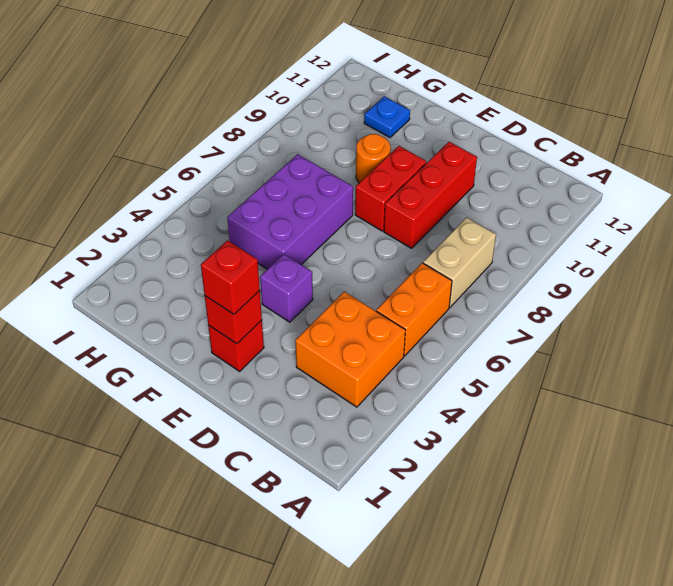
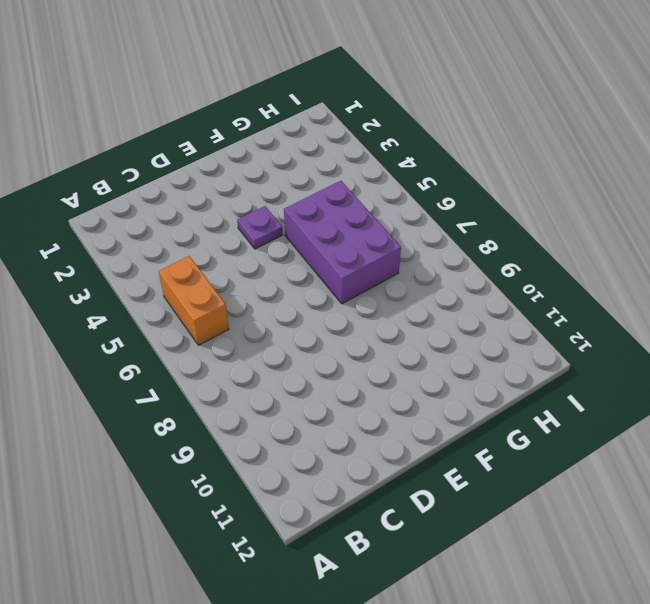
purple 1x1 plate [237,206,283,249] -> purple 1x1 brick [260,254,313,322]
none -> orange 2x2 brick [295,292,406,407]
none -> tan 1x2 brick [423,217,496,307]
none -> red 1x3 brick [384,142,477,248]

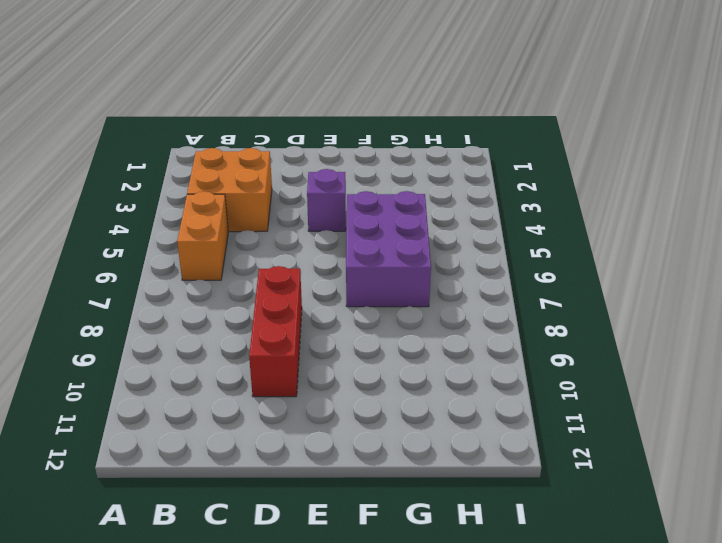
none -> tan 1x2 brick [423,217,496,307]
none -> red 1x1 brick [208,320,264,371]
none -> red 1x2 brick [355,146,426,231]

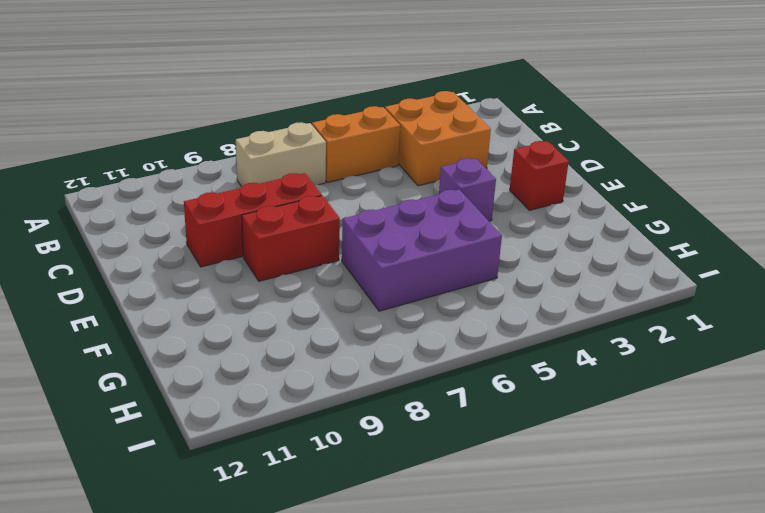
none -> orange 1x1 round brick [356,134,391,183]
none -> blue 1x1 plate [364,96,410,137]
none -> red 1x1 brick [205,291,262,344]

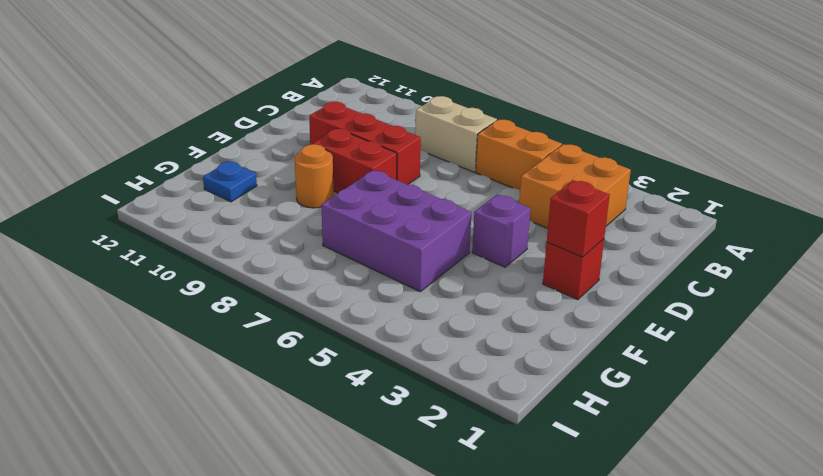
none -> red 1x1 brick [201,240,260,314]

